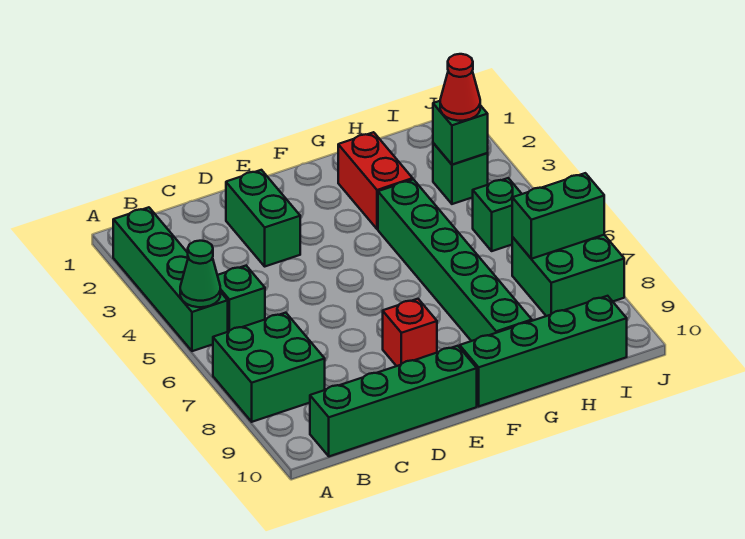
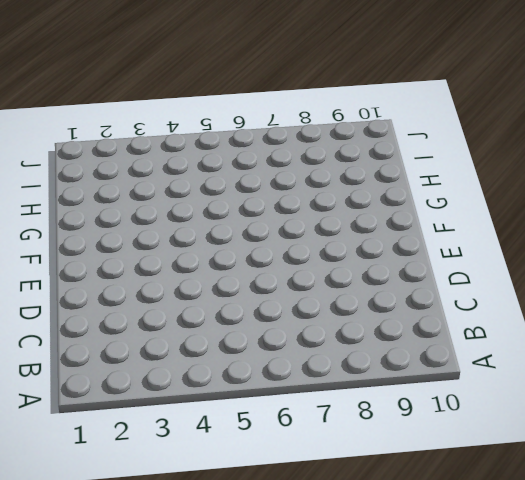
none -> green 1x4 brick [113,207,228,351]
none -> green 2x2 brick [213,313,325,422]
none -> green 1x1 brick [217,266,265,332]

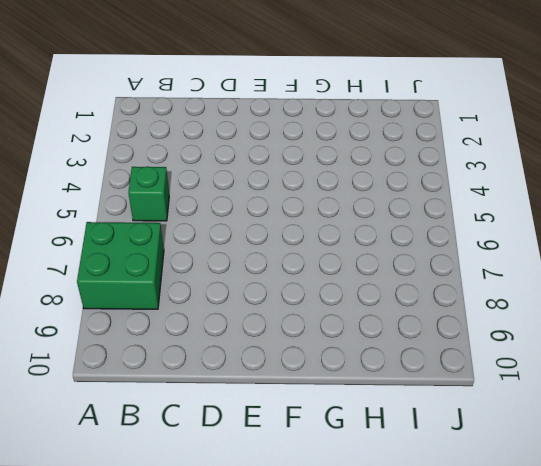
none -> green 1x4 brick [113,207,228,351]
none -> green 1x4 brick [310,346,477,456]
none -> green 1x2 brick [226,170,300,266]

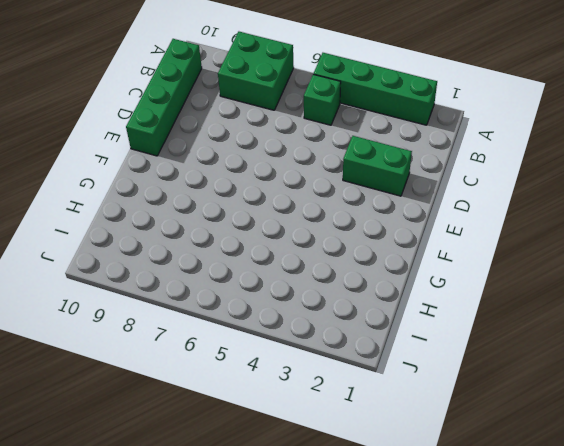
none -> red 1x1 brick [383,299,437,366]
none -> green 1x4 brick [460,296,627,406]
none -> red 1x2 brick [338,132,413,229]

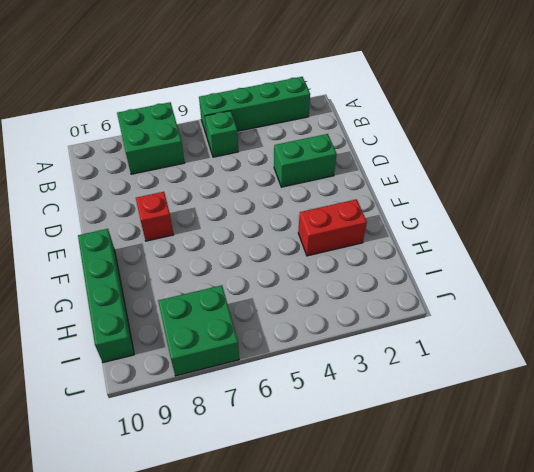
none -> green 1x4 brick [310,346,477,456]
none -> green 1x6 brick [378,179,532,341]
none -> green 1x1 brick [433,143,488,204]

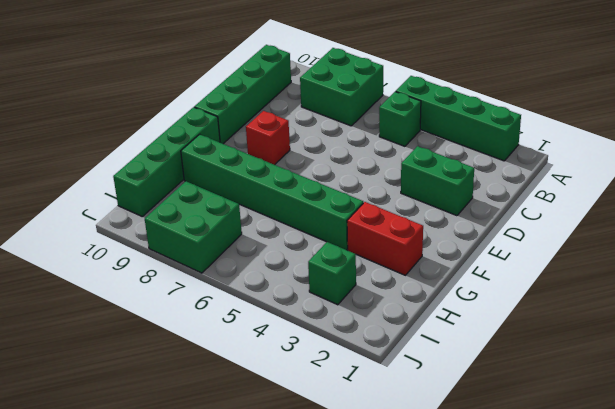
none -> green 1x1 brick [473,178,522,251]
none -> green 1x1 cone [180,241,220,307]
none -> green 1x1 brick [433,101,488,165]

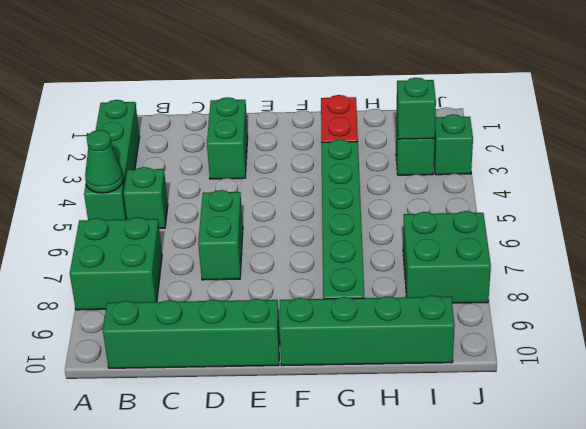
green 1x2 brick [198,190,243,280] -> green 1x2 brick turned to [512,173,604,259]
green 1x1 brick [434,114,473,175] -> green 1x1 brick moved to [473,178,522,251]
none -> red 1x1 brick [383,299,437,366]
none -> red 1x1 cone [440,54,480,121]

